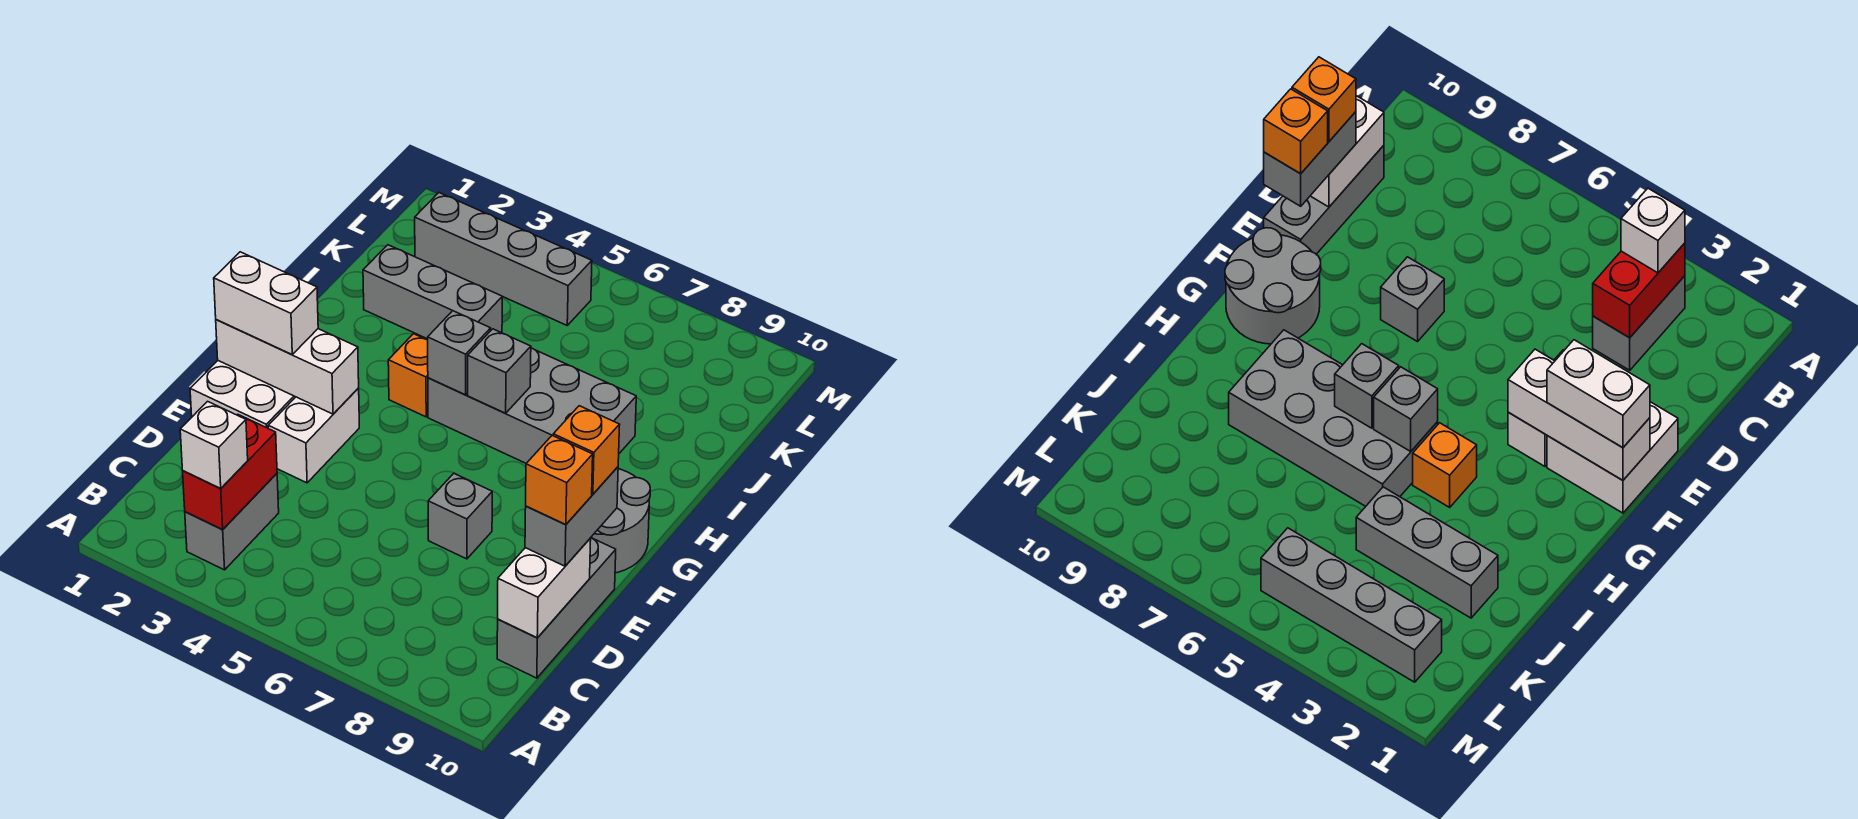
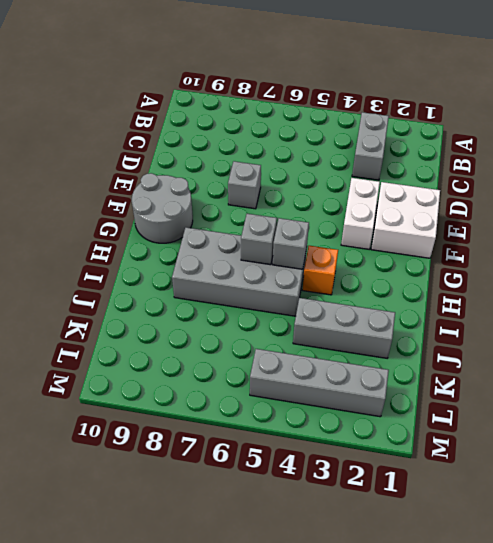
none -> grey 1x3 brick [497,538,616,678]
none -> red 1x2 brick [182,414,277,529]
none -> white 1x2 brick [498,538,591,638]

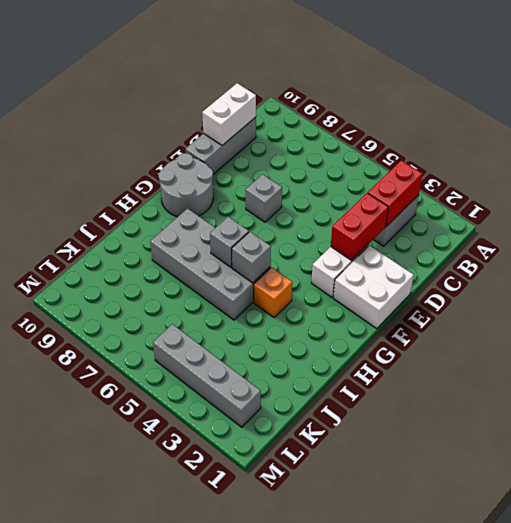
red 1x2 brick [331,193,388,261] -> none
none -> grey 1x3 brick [363,245,502,339]
none -> white 1x3 brick [216,320,359,414]
none -> white 1x1 brick [180,401,248,489]

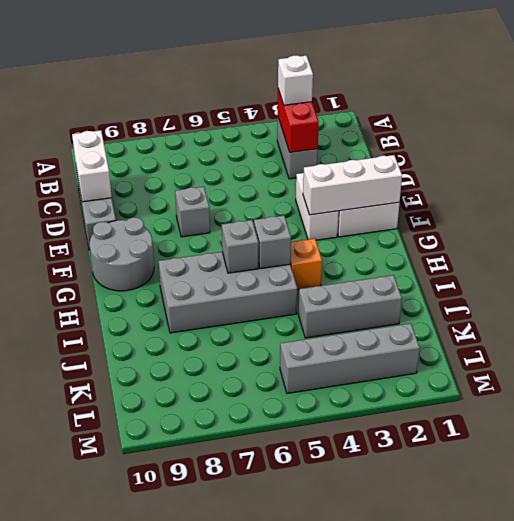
none -> grey 1x2 brick [525,467,618,566]
none -> white 1x2 brick [214,252,318,355]
none -> orange 1x1 brick [526,435,593,525]

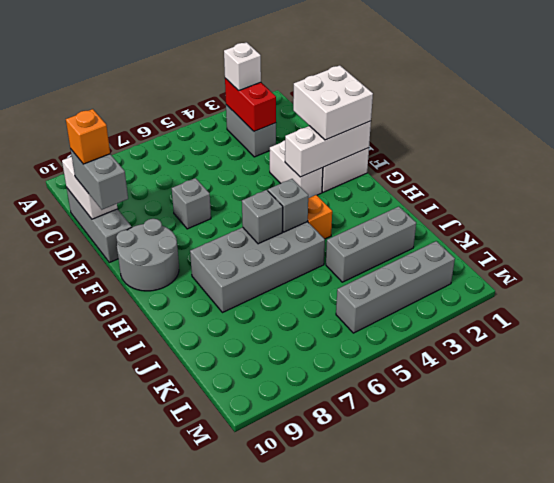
white 2x2 brick [293,65,373,140] -> white 1x2 brick [214,252,318,355]
none -> orange 1x1 brick [553,406,620,494]

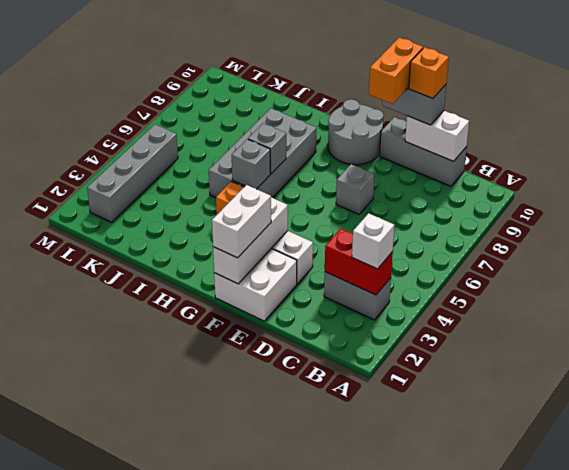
orange 1x2 brick [369,37,423,104] -> orange 1x1 brick [553,406,620,494]
none -> grey 1x3 brick [363,245,502,339]

